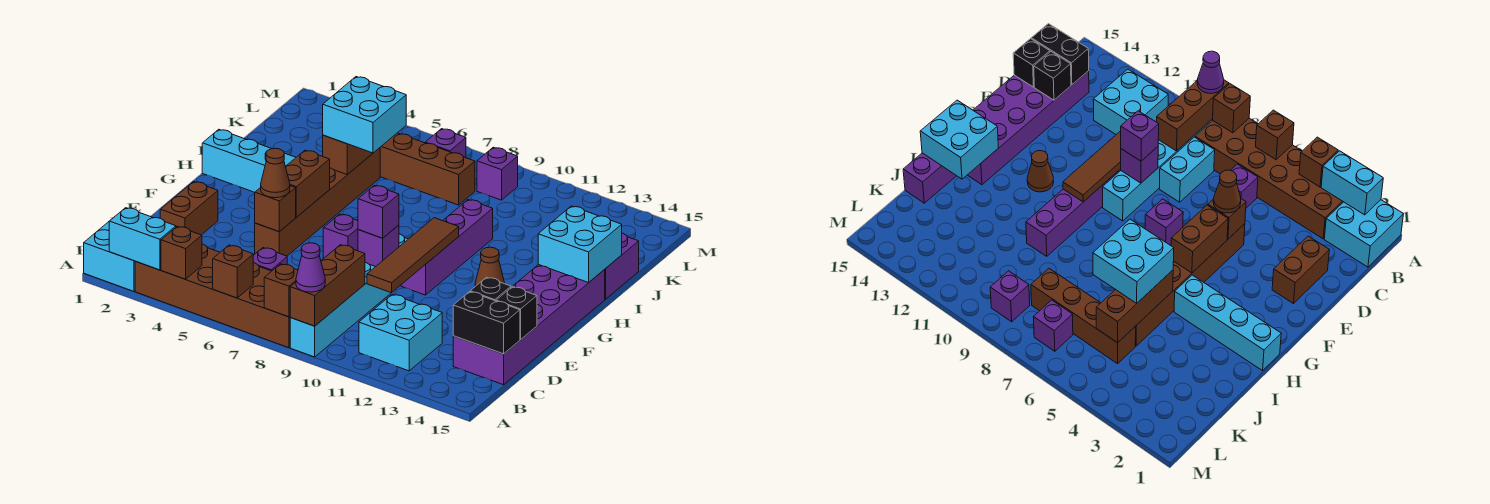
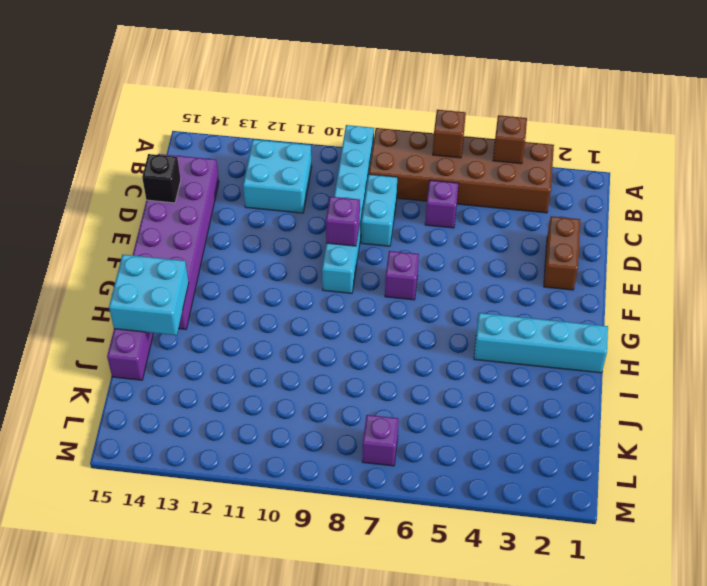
none -> cyan 2x2 brick [84,222,135,291]
none -> brown 1x6 brick [255,148,380,256]
none -> purple 1x4 brick [401,200,493,295]
none -> brown 1x1 cone [475,247,505,286]

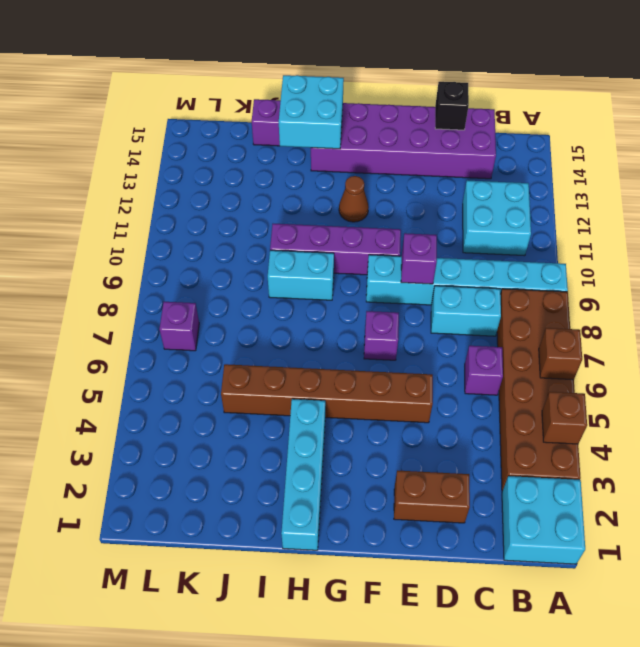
cyan 1x2 brick [268,250,334,300] -> cyan 1x2 brick turned to [109,208,176,270]
none -> brown 1x4 brick [380,133,475,205]
none -> purple 1x1 brick [477,147,518,200]
none -> brown 1x1 brick [264,264,298,317]
none -> brown 1x3 brick [290,245,365,326]

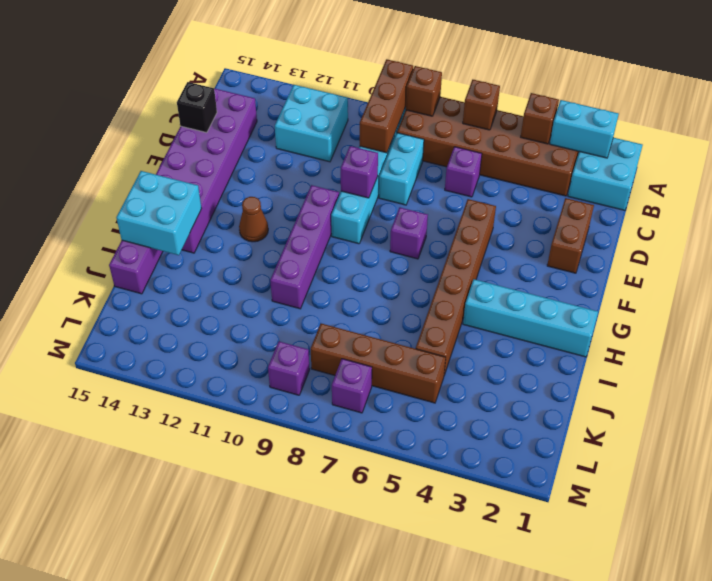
none -> black 1x2 brick [453,292,520,354]
none -> brown 1x4 tile [367,218,459,293]
none -> black 1x1 brick [470,277,511,301]
none -> brown 1x1 brick [255,186,296,232]

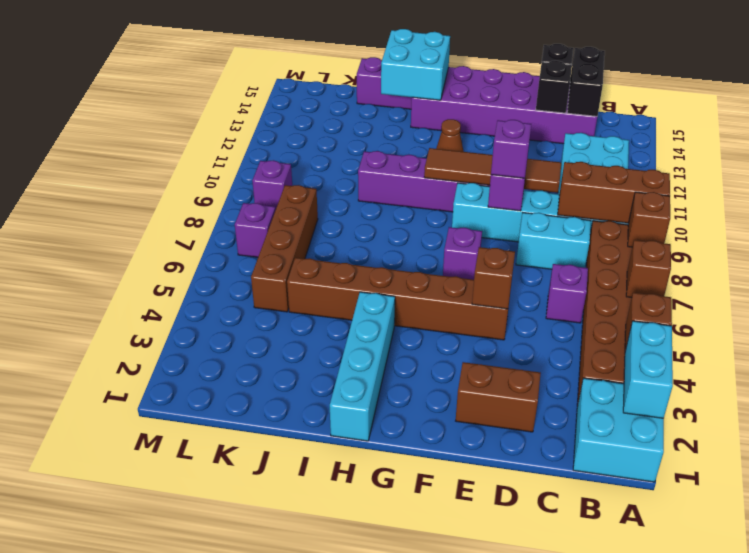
none -> brown 1x2 brick [286,150,330,217]
none -> brown 1x3 brick [323,135,373,175]
none -> purple 1x1 cone [296,243,325,292]
none -> brown 1x1 cone [261,148,290,198]

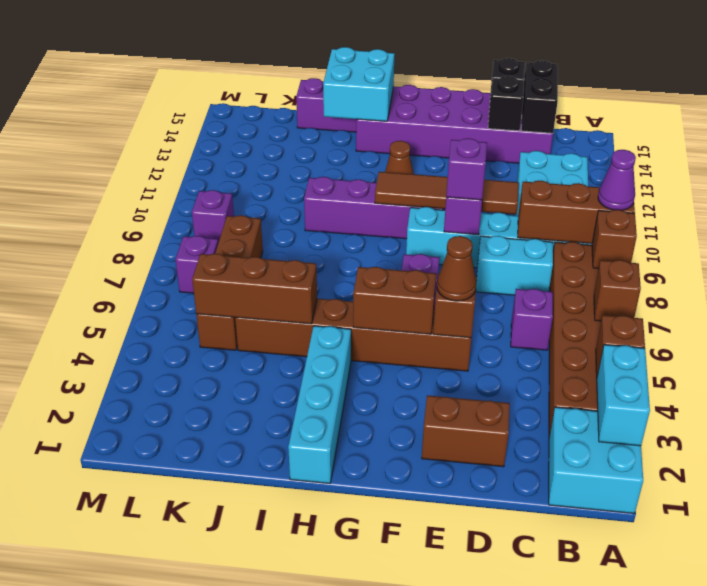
none -> cyan 2x2 brick [323,77,406,153]

